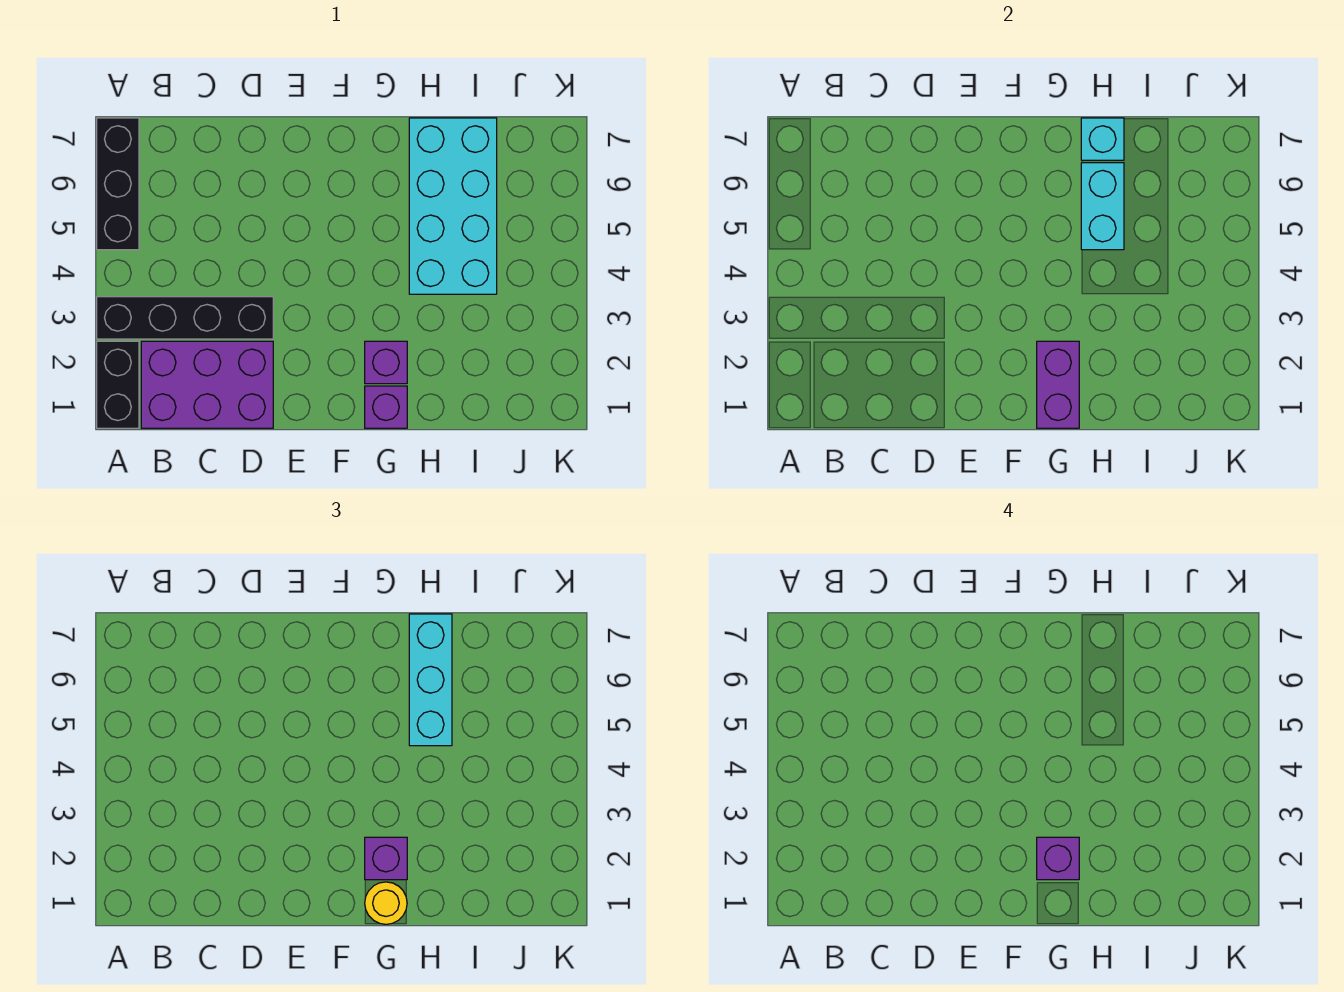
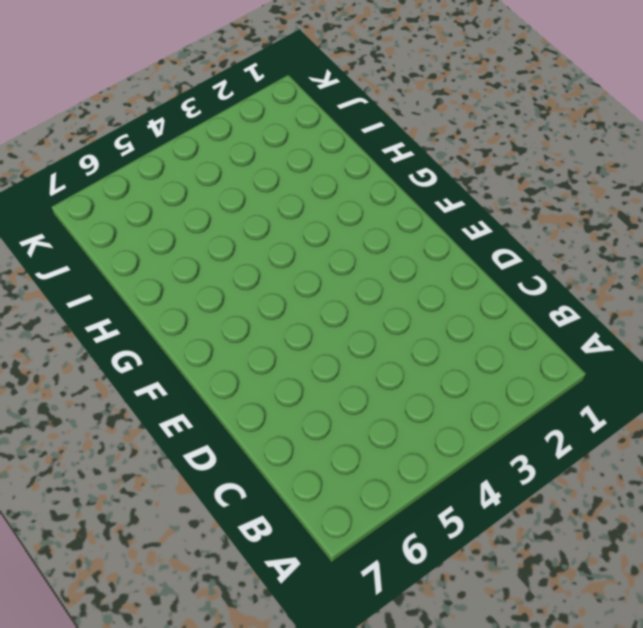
none -> black 1x2 brick [97,341,139,428]
none -> black 1x4 brick [97,297,273,339]
none -> black 1x3 brick [97,118,139,250]

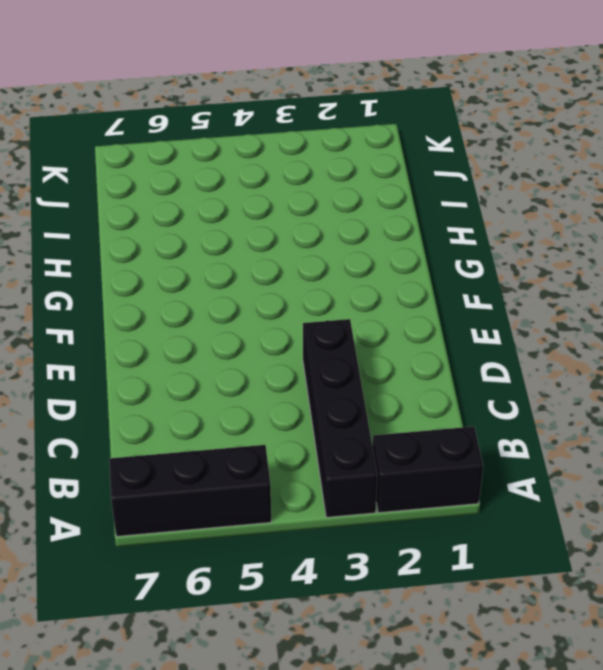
none -> purple 2x3 brick [141,341,273,428]
none -> purple 1x1 brick [365,386,407,428]
none -> purple 1x1 brick [365,341,407,384]

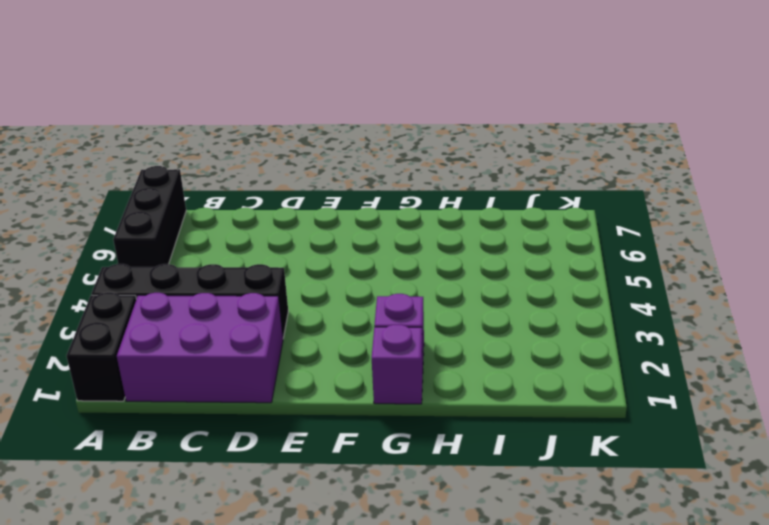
none -> cyan 2x4 brick [409,118,497,294]
none -> purple 1x2 brick [1037,341,1079,428]
none -> cyan 1x2 brick [1081,163,1124,250]

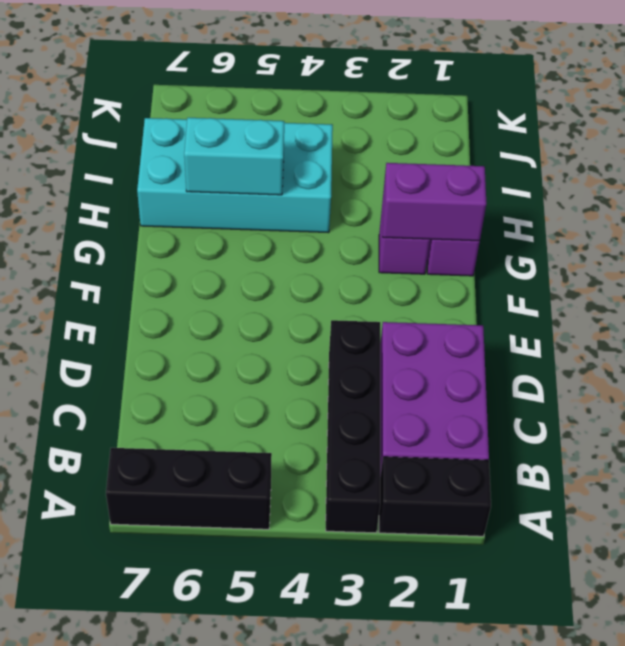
none -> cyan 1x1 brick [1081,118,1124,160]
none -> yellow 1x1 round brick [365,882,407,924]
none -> purple 1x1 brick [365,837,407,880]

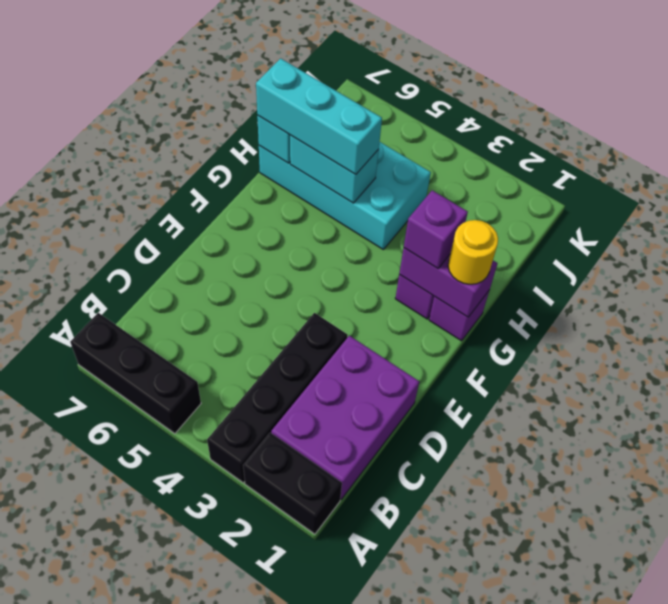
none -> purple 1x1 brick [1037,837,1079,880]

